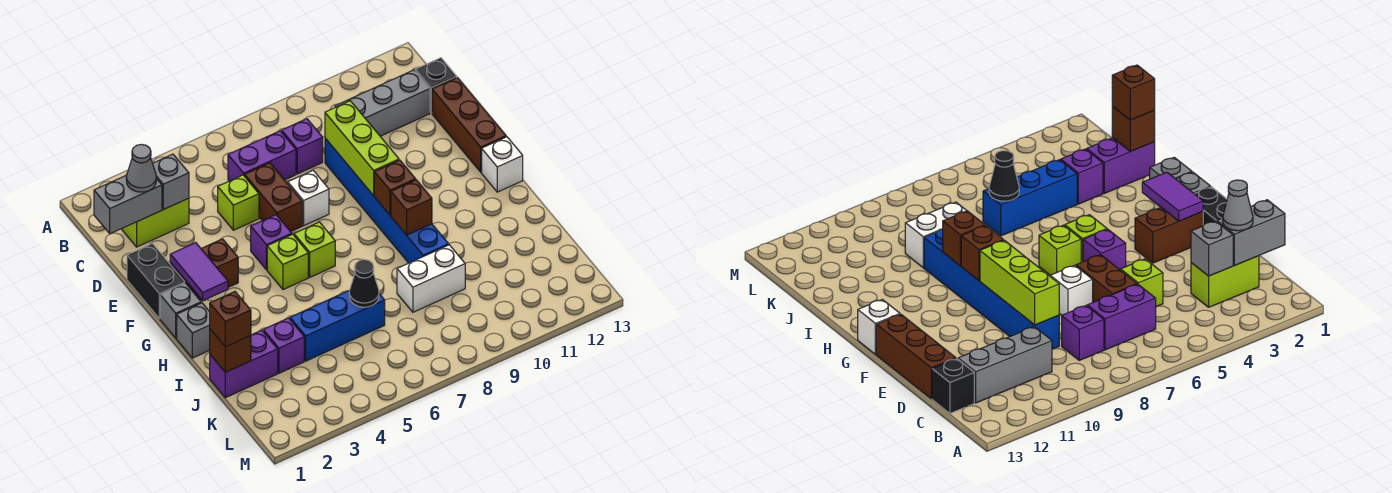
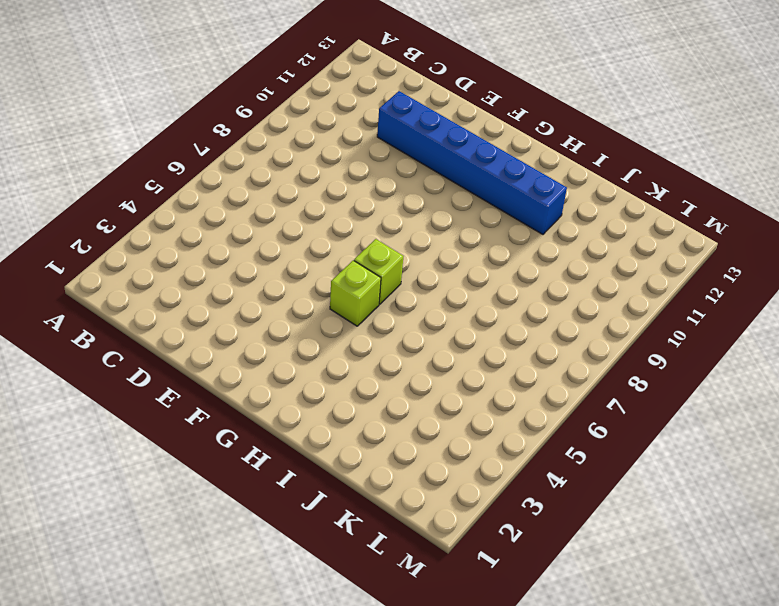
blue 1x6 brick [377,91,567,234] -> blue 1x6 brick moved to [325,138,449,263]
none -> lime 1x2 brick [122,198,189,247]
none -> purple 1x2 brick [228,131,296,181]
none -> purple 1x1 brick [282,119,323,174]
none -> grey 1x3 brick [335,70,430,136]

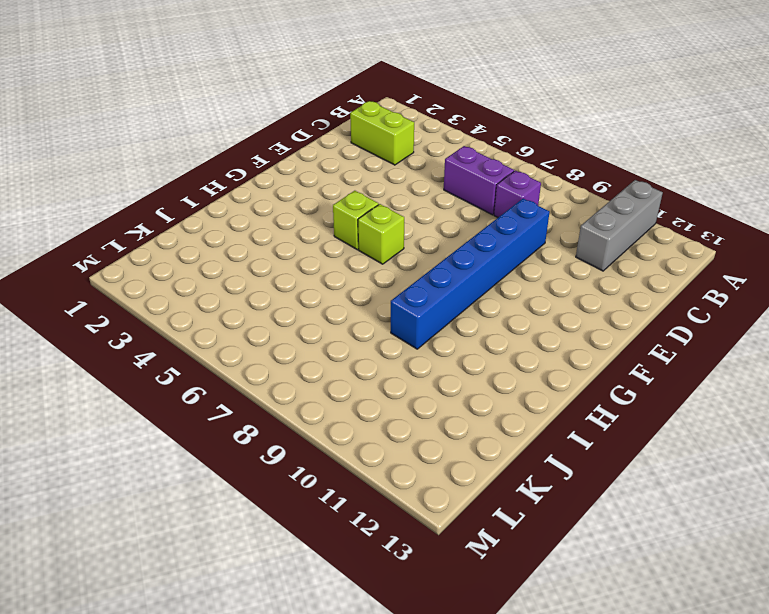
grey 1x3 brick [576,180,663,271] -> grey 1x3 brick turned to [335,70,430,136]
none -> black 1x1 brick [416,58,457,113]
none -> lime 1x1 brick [218,175,259,230]
none -> brown 1x2 brick [244,163,302,231]
none -> brown 1x3 brick [432,78,506,172]

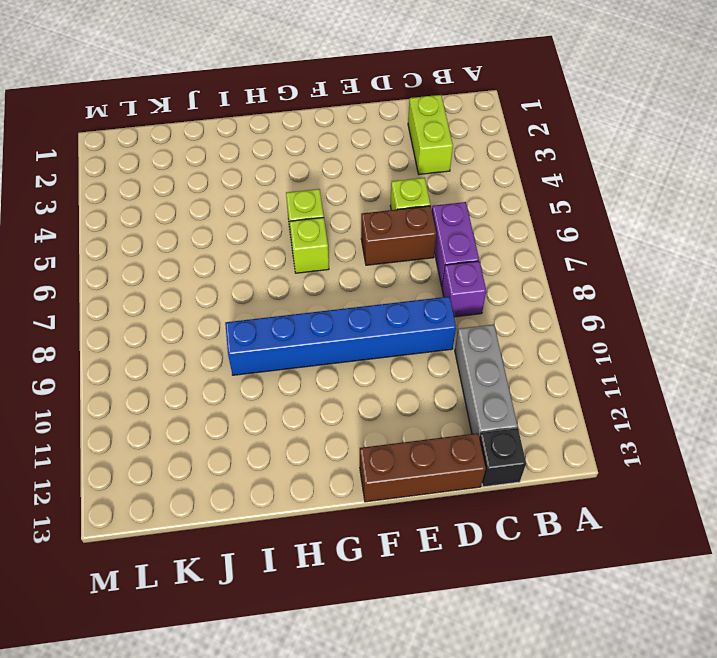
none -> black 1x2 brick [127,244,185,319]
none -> white 1x1 brick [288,171,329,226]
none -> brown 1x2 brick [170,239,238,300]
none -> purple 1x1 brick [251,215,292,270]

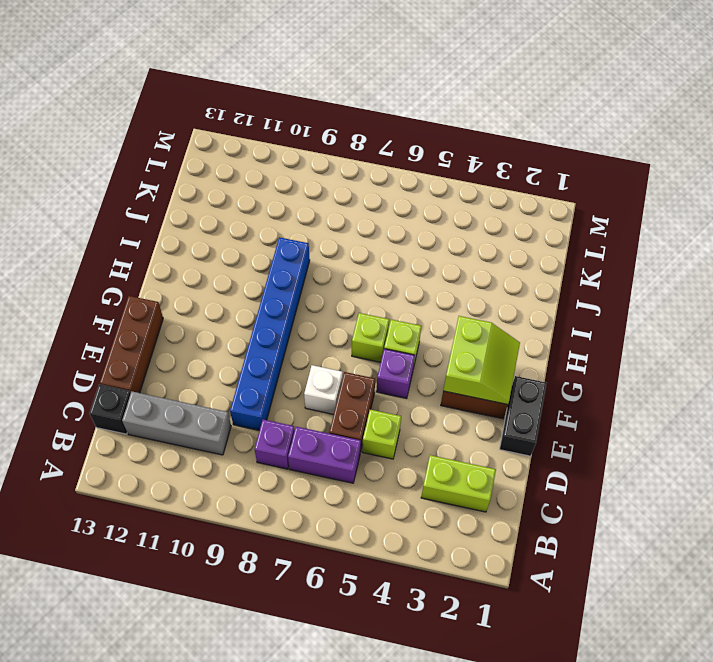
lime 2x2 slope [443,316,520,404] -> purple 1x2 tile [170,243,228,301]
none -> grey 1x1 brick [160,283,201,338]
none -> white 1x1 brick [482,137,523,192]
none -> grey 1x1 brick [177,303,210,358]
none -> purple 1x2 brick [210,330,278,398]

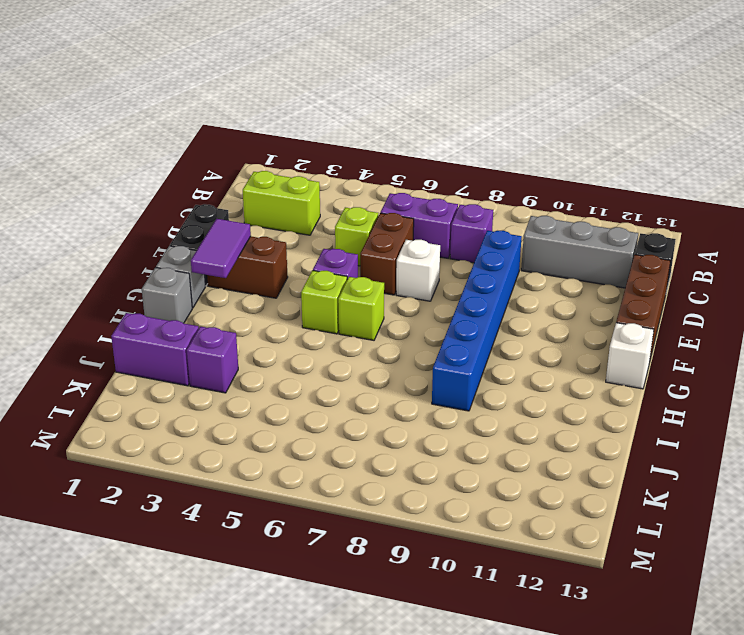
none -> blue 1x3 brick [290,291,385,361]
none -> white 1x2 brick [397,245,465,312]
none -> grey 1x2 brick [94,175,162,234]
none -> grey 1x1 brick [153,154,189,210]

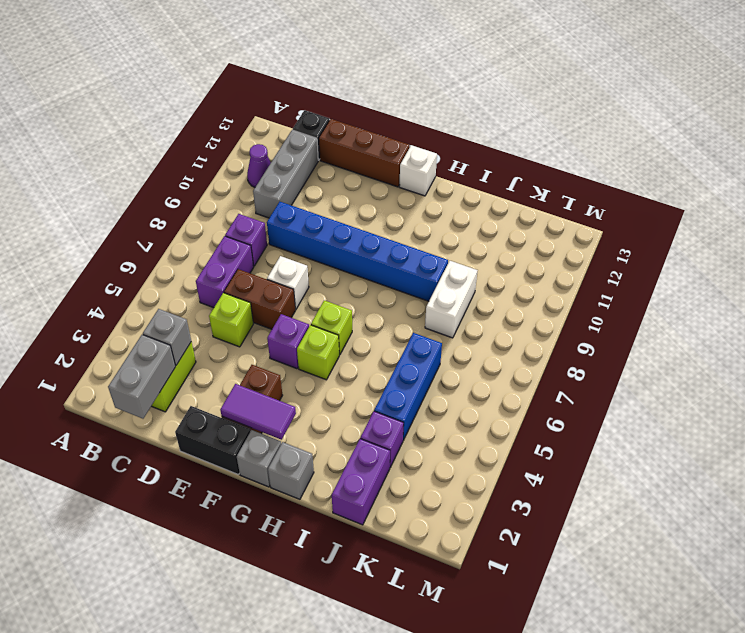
purple 1x1 cone [247,144,271,187] -> none
none -> lime 1x3 brick [325,101,399,196]
none -> brown 1x1 brick [374,160,416,215]
none -> brown 1x1 brick [391,180,432,235]
none -> brown 1x1 brick [210,329,251,372]

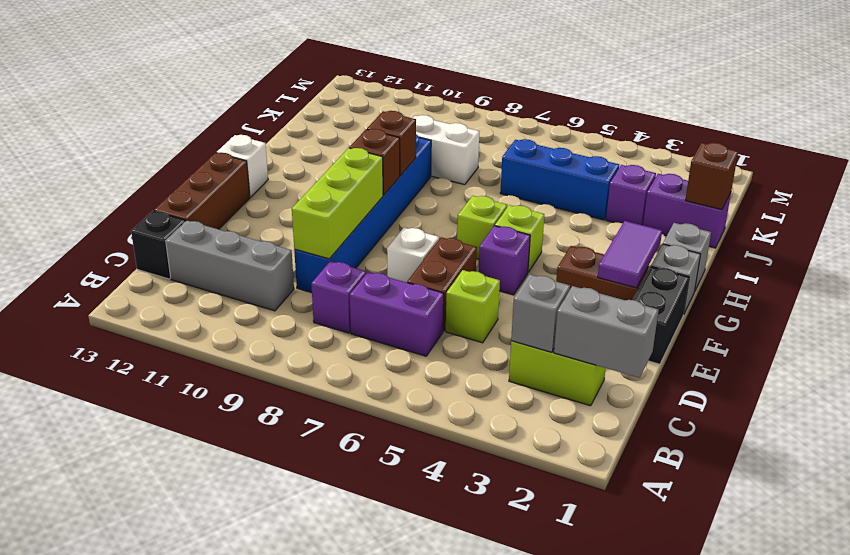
none -> black 1x1 cone [349,260,379,307]
none -> grey 1x1 cone [126,144,156,192]
none -> brown 1x1 brick [210,292,251,347]

